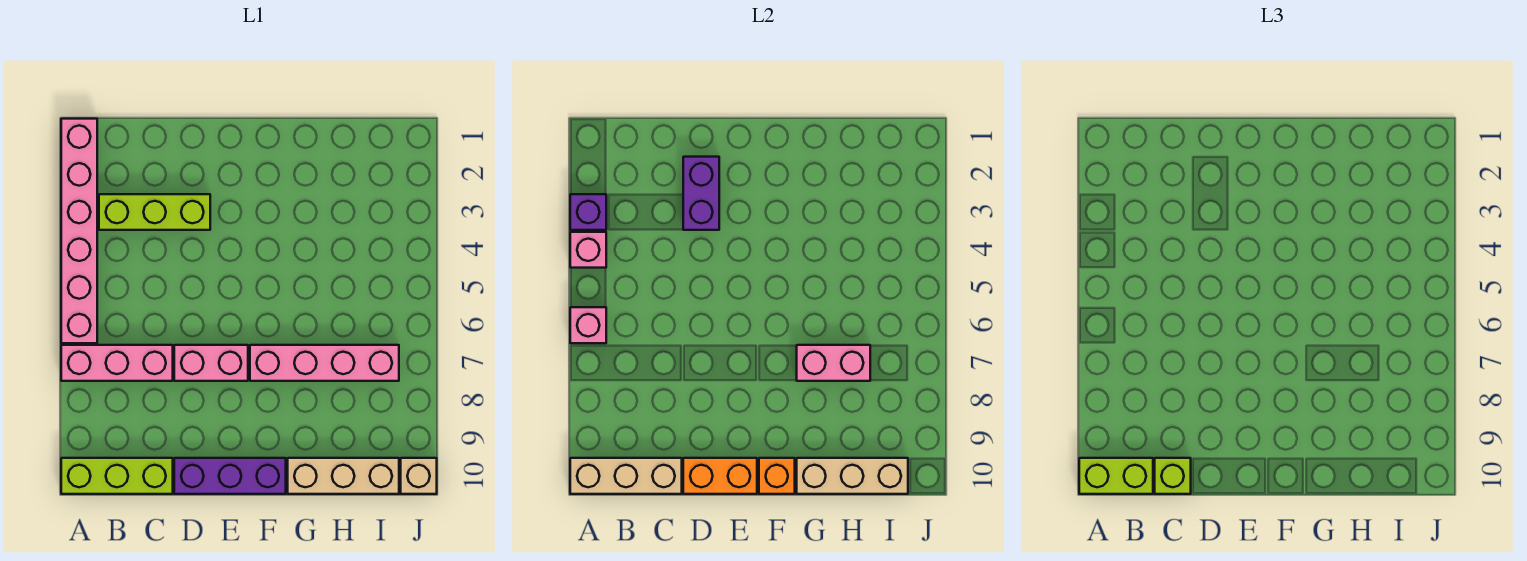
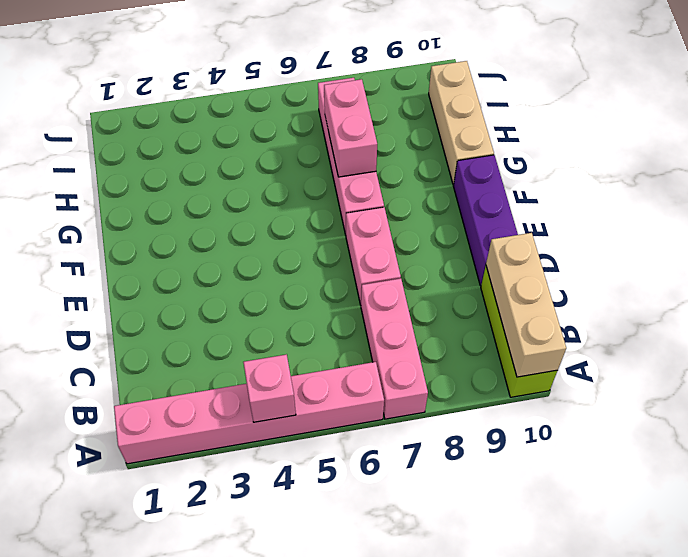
none -> lime 1x3 brick [99,194,210,230]
none -> tan 1x1 brick [401,458,437,494]
none -> purple 1x1 brick [570,194,606,230]

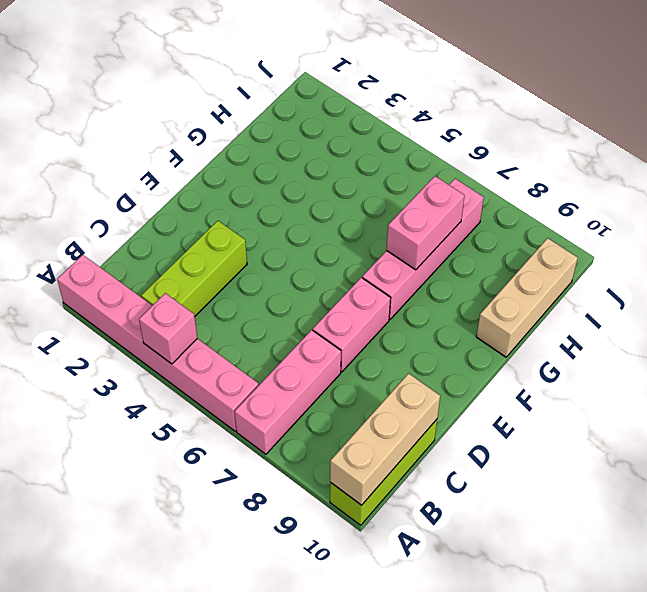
none -> purple 1x3 brick [174,458,286,494]
none -> tan 1x1 brick [401,458,437,494]
none -> purple 1x1 brick [570,194,606,230]

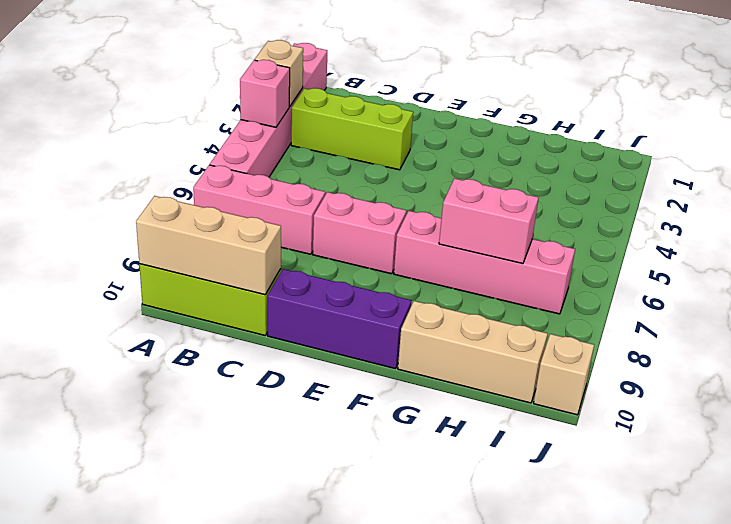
tan 1x1 brick [255,40,303,107] -> purple 1x1 brick [570,194,606,230]
none -> pink 1x1 brick [570,307,606,343]
none -> purple 1x2 brick [683,157,719,230]
none -> orange 1x2 brick [683,458,757,494]

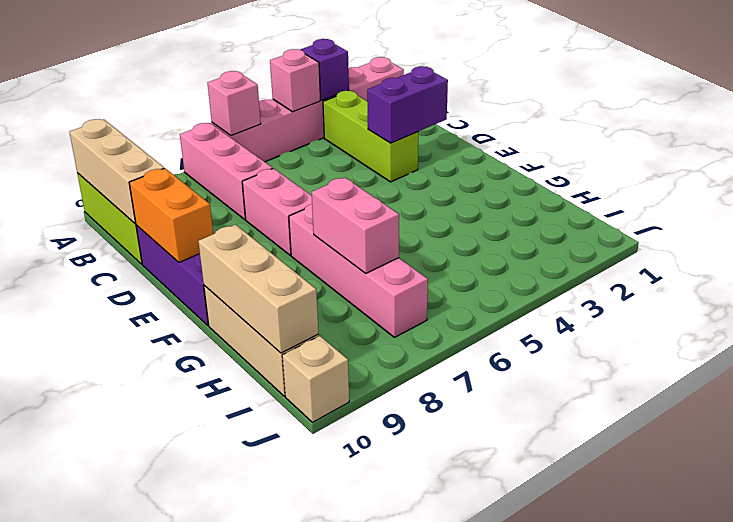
none -> orange 1x1 brick [759,458,795,494]
none -> lime 1x2 brick [1079,458,1153,494]
none -> lime 1x1 brick [1155,458,1191,494]

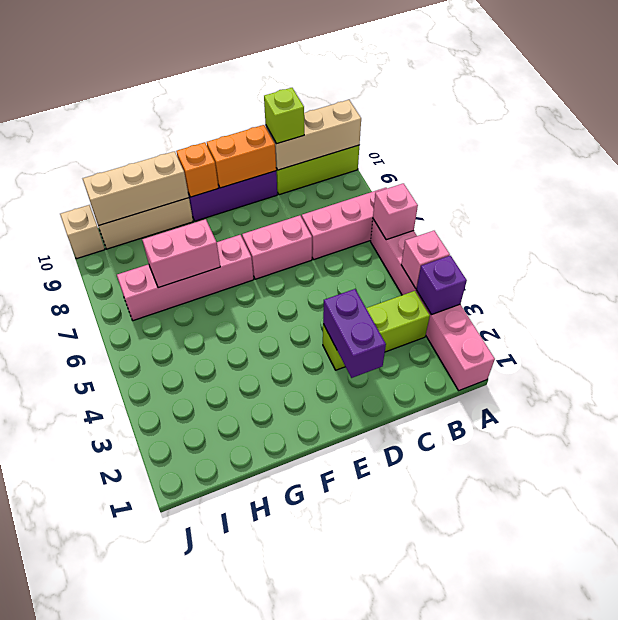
none -> lime 1x2 brick [1079,458,1153,494]

